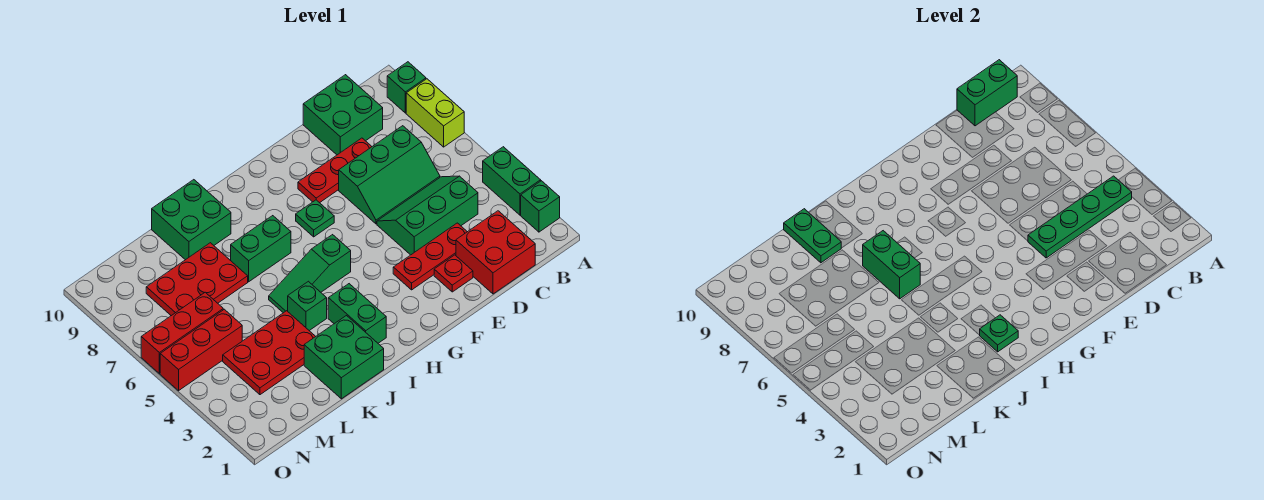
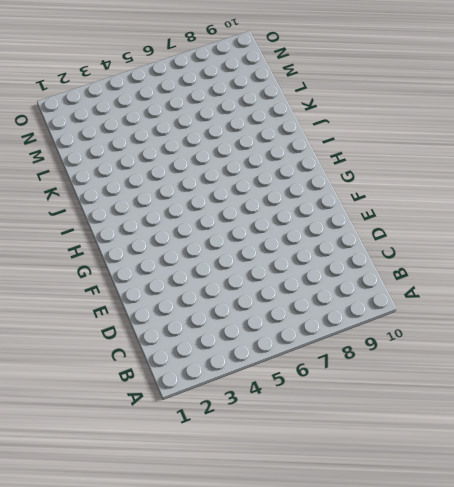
none -> green 1x1 brick [521,181,560,232]
none -> green 1x2 brick [483,147,541,215]
none -> lime 1x2 brick [406,79,464,147]

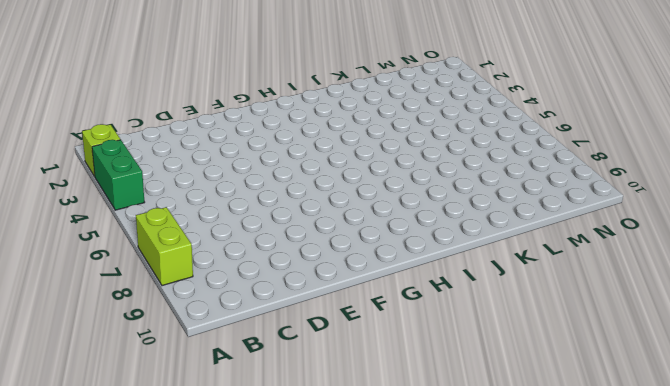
lime 1x1 brick [82,124,120,177] -> green 1x1 brick [521,181,560,232]
none -> green 1x1 brick [387,62,426,113]
none -> red 2x2 brick [456,211,535,294]
none -> green 2x3 slope [377,176,478,255]

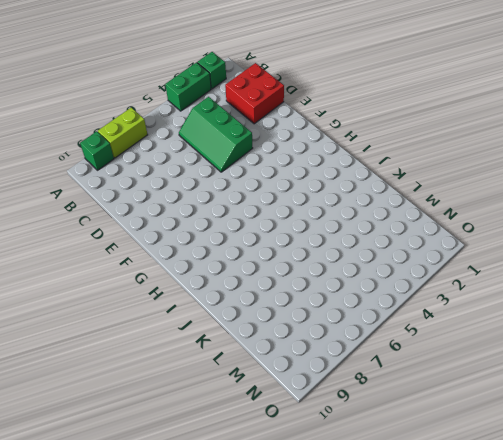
none -> green 2x3 slope [339,126,440,224]
none -> green 2x2 brick [303,75,383,155]
none -> red 1x3 plate [393,223,467,290]

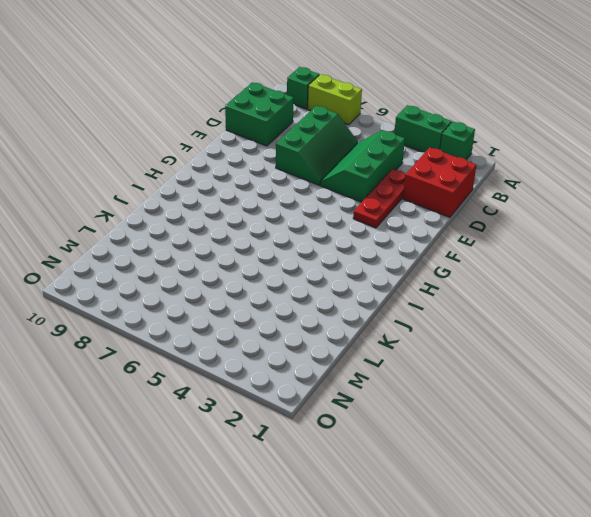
none -> red 1x3 plate [298,138,372,203]
none -> red 1x1 plate [434,255,473,292]
none -> green 1x1 plate [296,200,334,237]

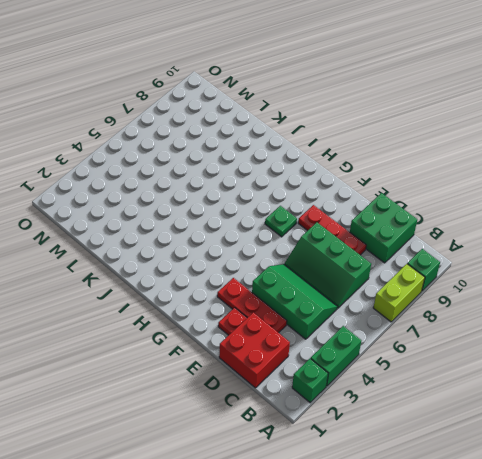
none -> green 1x3 slope [269,235,351,313]
none -> green 1x2 brick [328,284,386,343]
none -> green 1x2 brick [231,216,291,282]

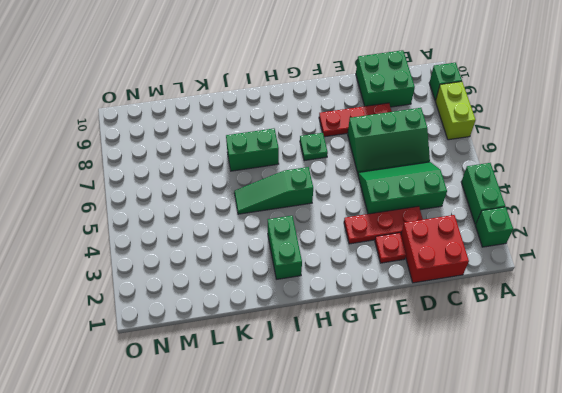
none -> green 2x2 brick [304,316,384,399]
none -> green 1x1 brick [288,281,327,331]
none -> green 2x2 brick [152,180,231,260]

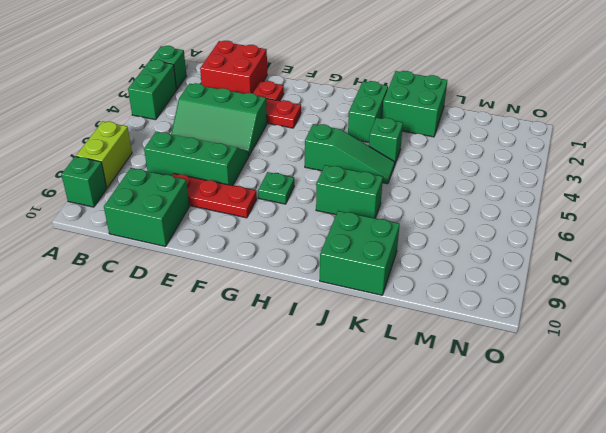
none -> red 2x3 plate [223,311,316,395]
none -> red 2x3 plate [146,243,248,316]
none -> red 1x3 brick [160,309,242,391]

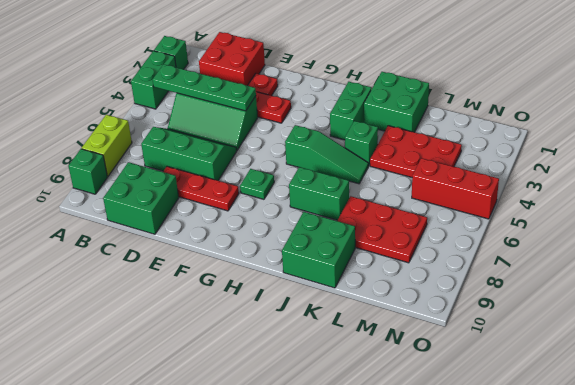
none -> red 1x3 brick [141,292,223,374]
none -> green 1x2 brick [957,60,1017,126]
none -> green 1x1 plate [980,315,1018,352]

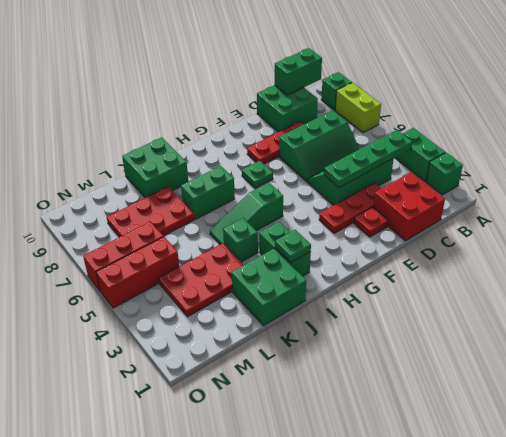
none -> green 1x2 brick [863,231,920,299]
none -> green 1x2 plate [784,209,841,263]

